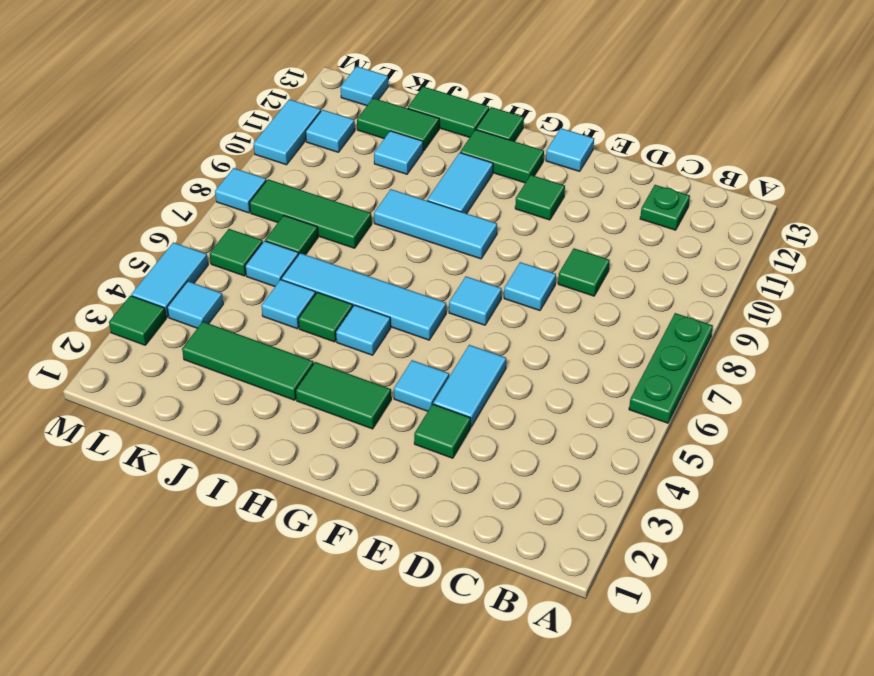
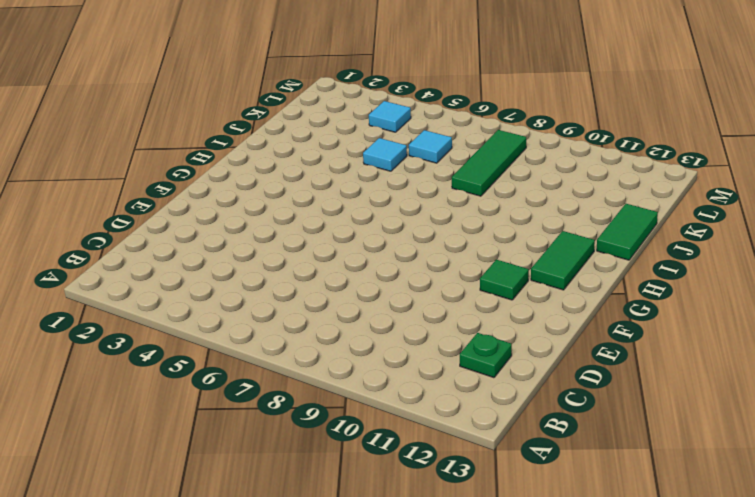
none -> green 1x3 plate [629,313,713,423]
none -> green 1x1 tile [558,248,610,296]
none -> green 1x1 tile [414,404,471,458]
none -> cyan 1x2 tile [433,345,506,427]

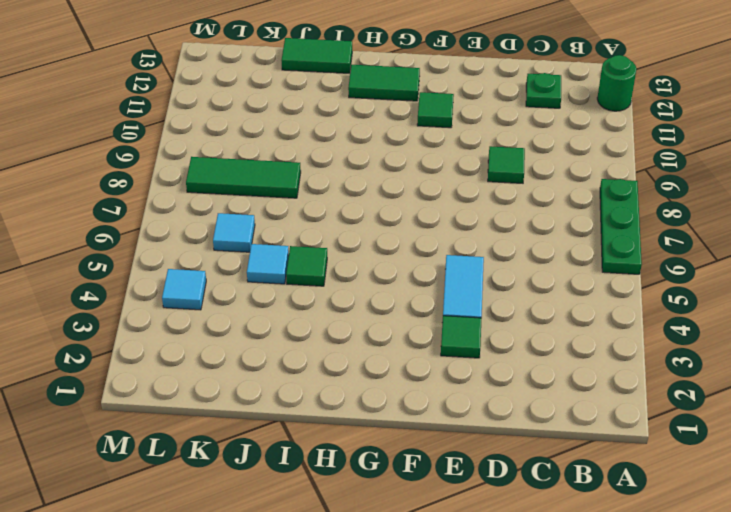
green 1x1 round brick [597,55,636,111] -> none
none -> cyan 1x1 tile [504,262,556,311]
none -> cyan 1x1 tile [394,360,449,411]
none -> cyan 1x1 tile [449,276,502,325]
none -> cyan 1x1 tile [546,128,594,171]

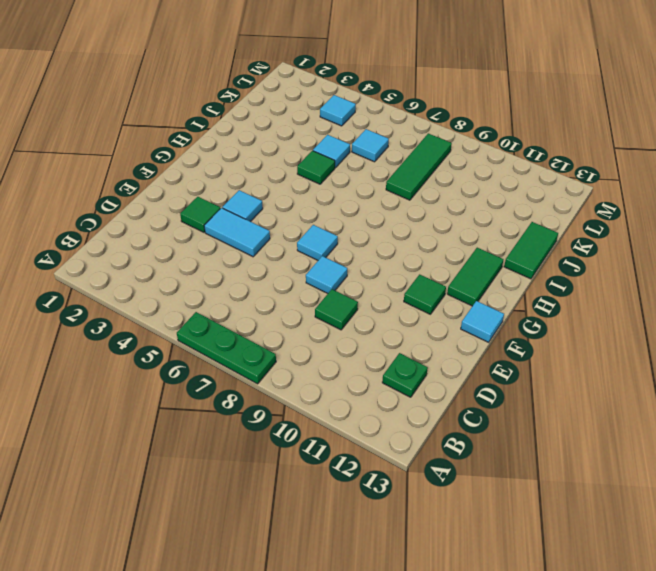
none -> green 1x2 tile [296,362,391,429]
none -> cyan 1x4 tile [281,253,446,340]
none -> cyan 1x3 tile [374,189,497,259]
none -> cyan 1x1 tile [336,305,391,355]

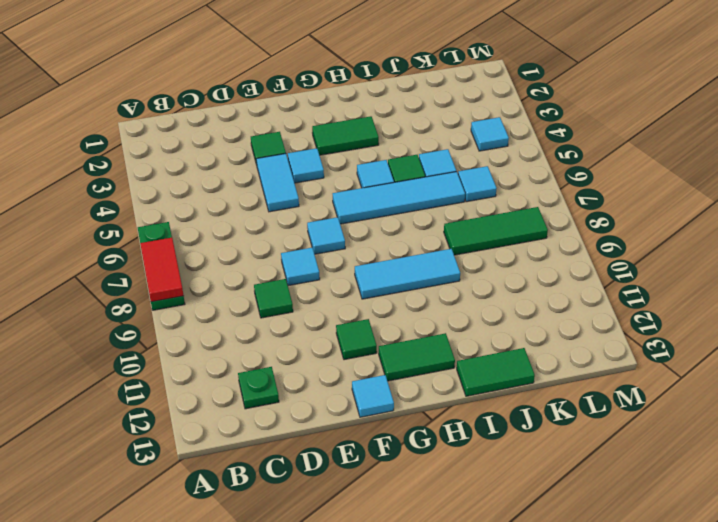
red 1x2 tile [140,238,184,302] -> none
none -> cyan 1x2 tile [427,153,493,214]
none -> green 1x1 tile [476,107,524,141]
none -> green 1x3 tile [182,322,314,400]
none -> cyan 1x1 tile [374,131,423,174]

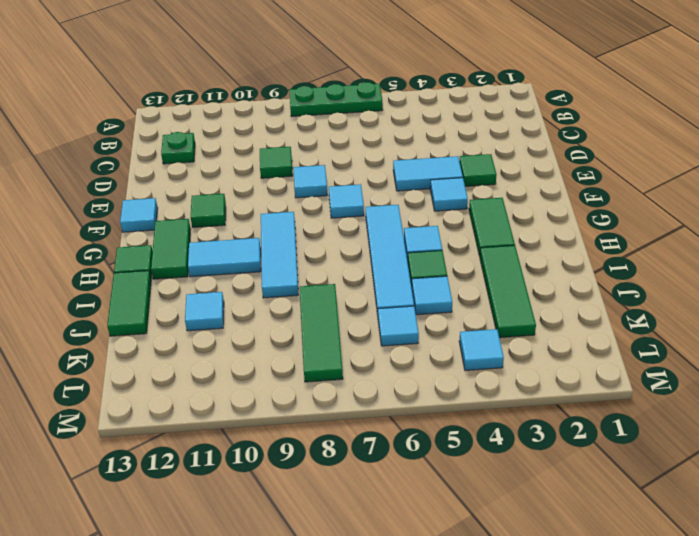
none -> green 1x2 tile [357,98,439,151]
none -> green 1x1 tile [265,215,318,255]
none -> green 1x1 tile [210,229,263,276]
none -> cyan 1x1 tile [306,110,355,152]

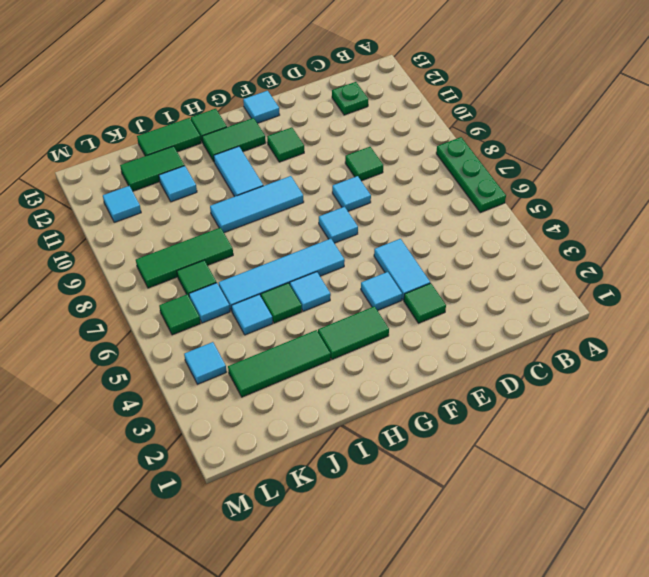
none -> cyan 1x1 tile [341,66,388,106]
none -> green 1x1 tile [109,296,166,345]
none -> cyan 1x2 tile [131,242,208,317]
none -> cyan 1x1 tile [215,168,266,213]

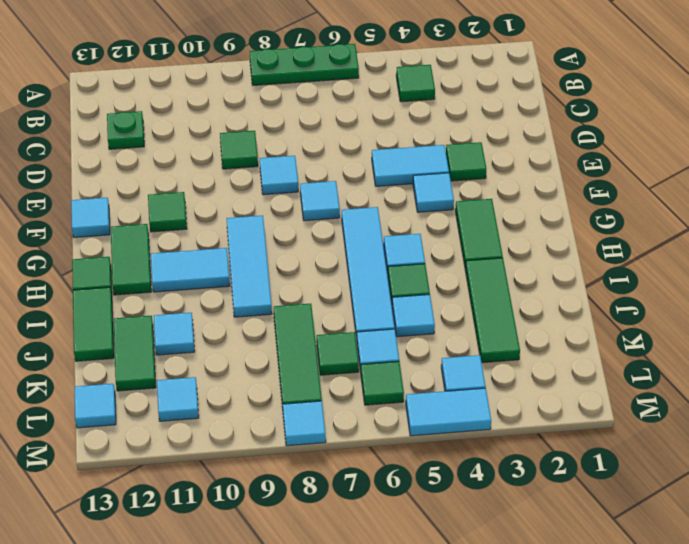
green 1x1 tile [396,65,435,102] -> green 1x1 tile moved to [109,296,166,345]
none -> cyan 1x2 tile [254,99,321,165]

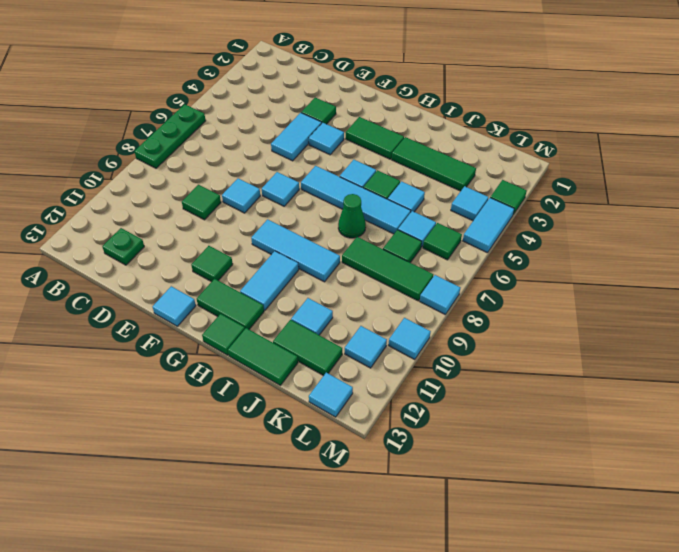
green 1x1 cone [338,194,366,238] -> none
cyan 1x1 tile [388,318,431,360] -> cyan 1x2 tile [254,99,321,165]

